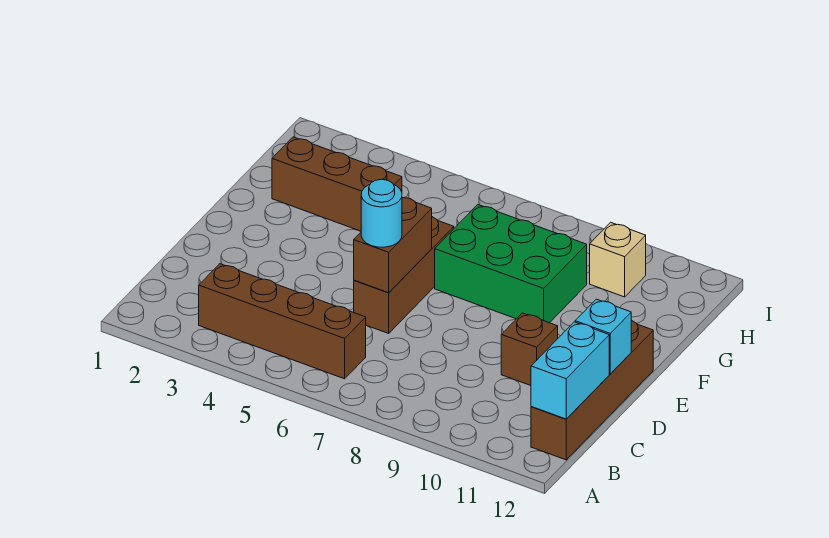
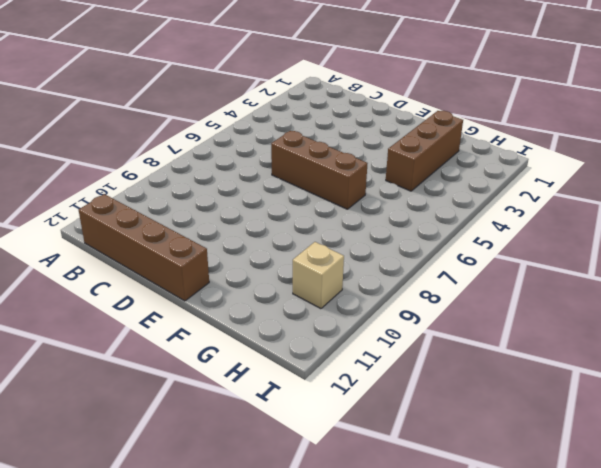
none -> brown 1x4 brick [199,264,366,379]
none -> brown 1x1 brick [501,313,558,386]

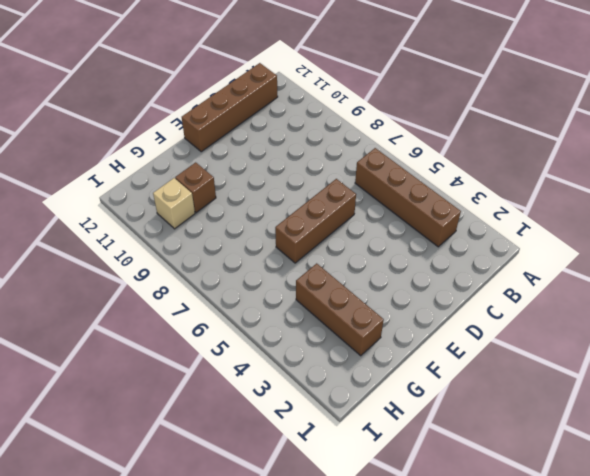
brown 1x1 brick [175,162,216,213] -> brown 1x1 brick moved to [501,313,558,386]
none -> green 2x3 brick [435,205,587,323]
none -> cyan 1x2 brick [531,322,609,419]

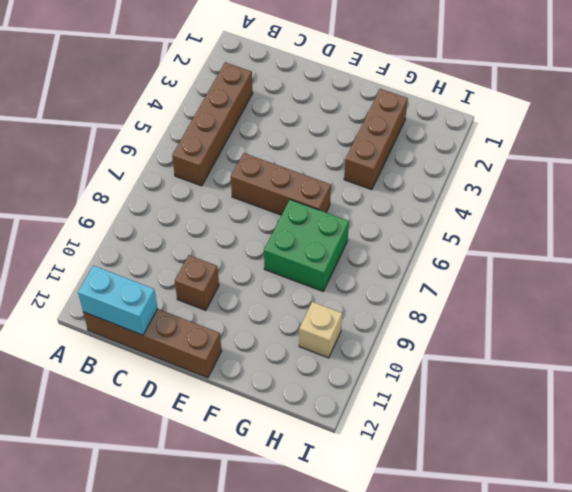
green 2x2 brick [264,200,349,291] -> green 2x3 brick [435,205,587,323]
none -> brown 1x2 brick [354,198,432,293]
none -> cyan 1x1 brick [575,299,631,374]

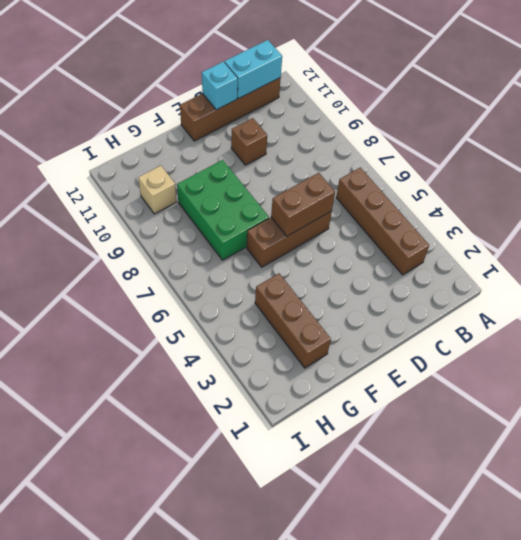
none -> cyan 1x1 round brick [361,179,402,247]

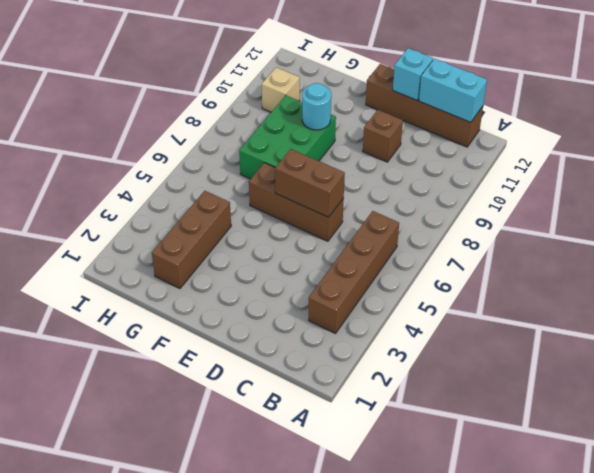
cyan 1x1 round brick [302,83,331,130] -> cyan 1x1 round brick moved to [361,179,402,247]

